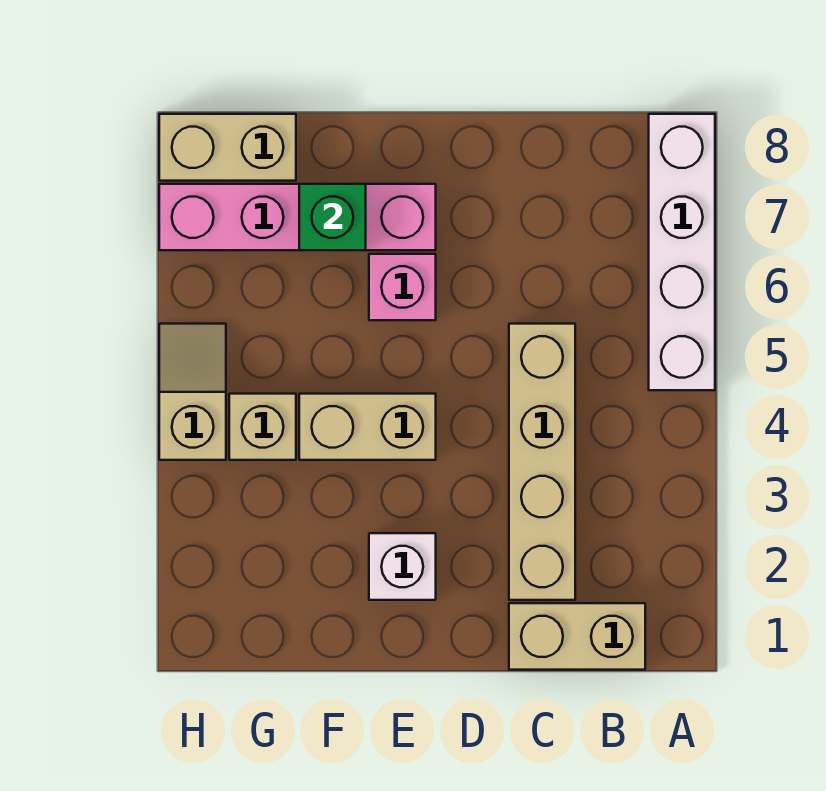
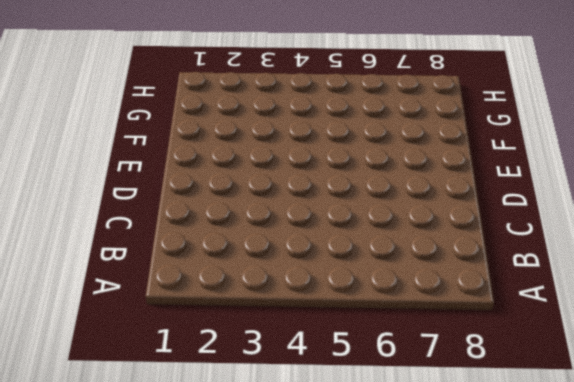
none -> white 1x4 brick [649,114,715,390]
none -> tan 1x2 brick [509,603,645,670]

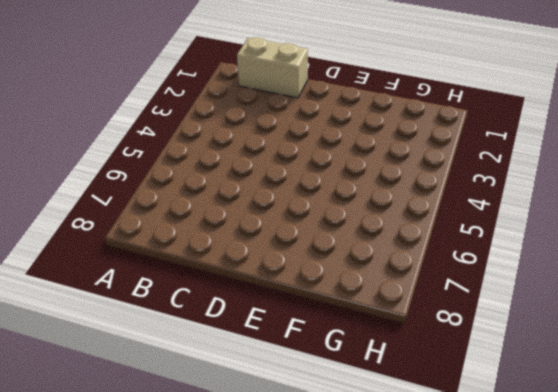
none -> white 1x4 brick [649,114,715,390]
none -> tan 1x4 brick [509,324,575,600]

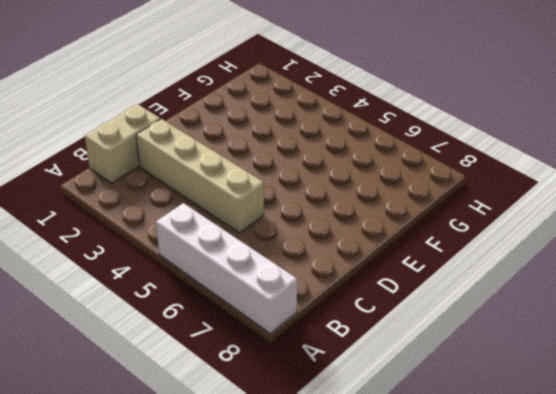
none -> white 1x1 brick [369,533,436,600]
none -> tan 1x2 brick [299,394,436,460]

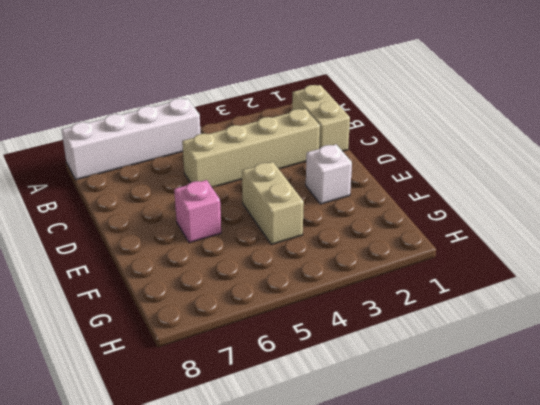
none -> pink 1x4 brick [159,184,436,250]
none -> tan 1x1 brick [229,394,296,460]

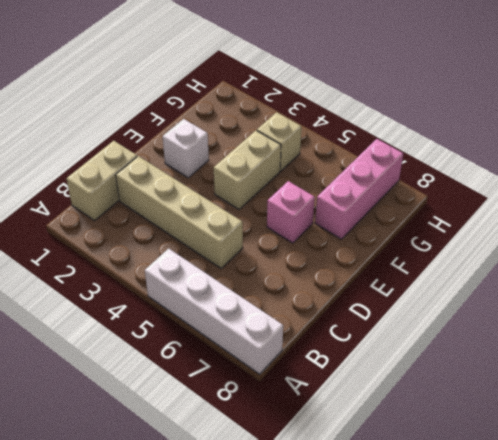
pink 1x3 brick [315,139,403,239] -> pink 1x4 brick [159,184,436,250]
none -> tan 1x2 brick [159,114,296,181]
none -> tan 1x2 slope [159,324,226,460]

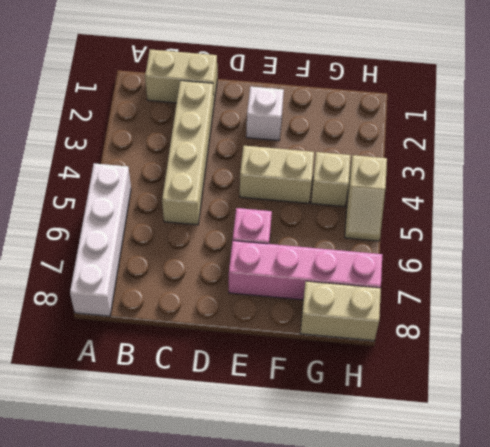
none -> green 1x1 brick [299,184,366,250]

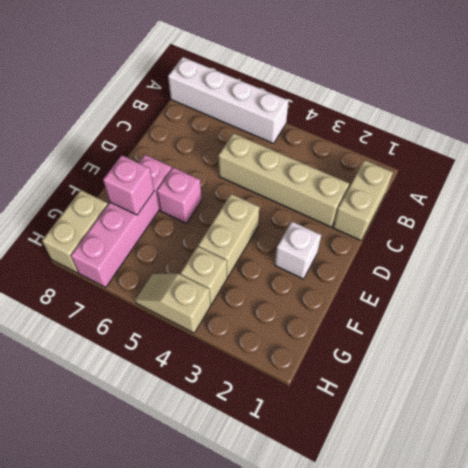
pink 1x1 brick [103,155,154,215] -> green 1x1 brick [299,184,366,250]

